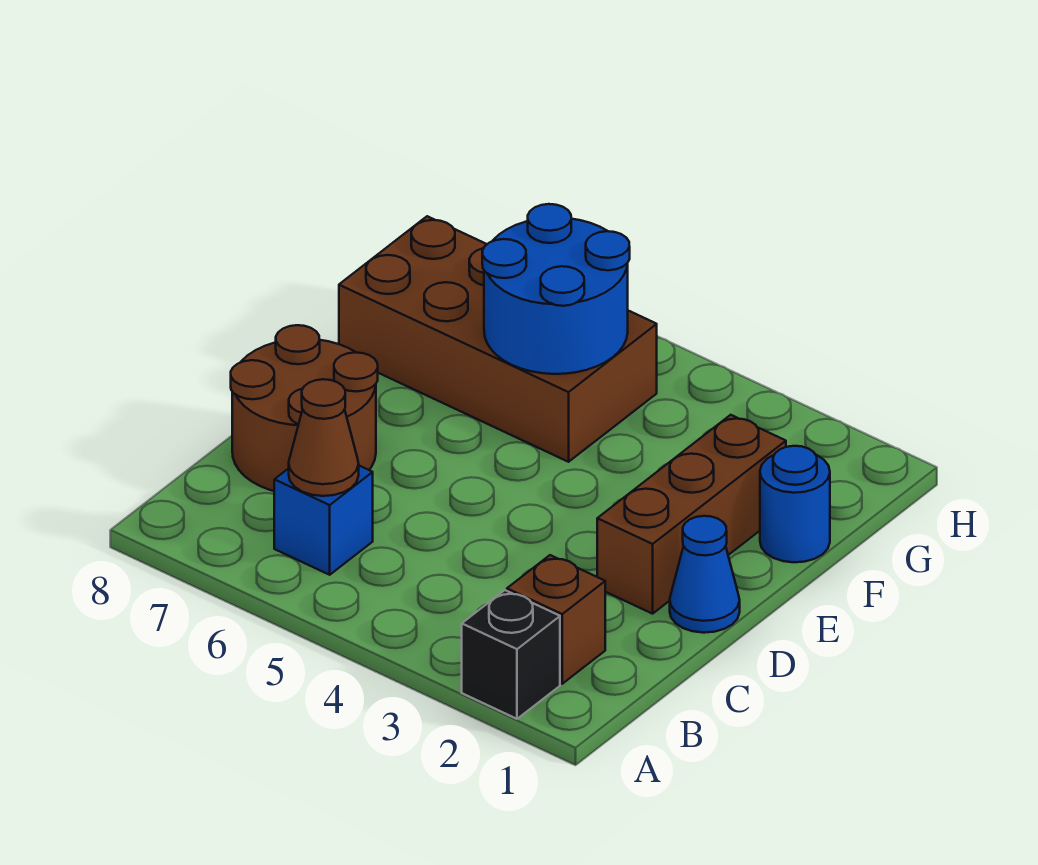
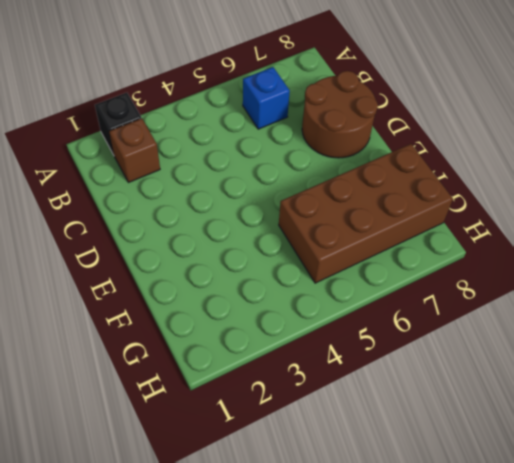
none -> blue 1x1 cone [670,516,740,633]
none -> brown 1x3 brick [597,415,786,614]

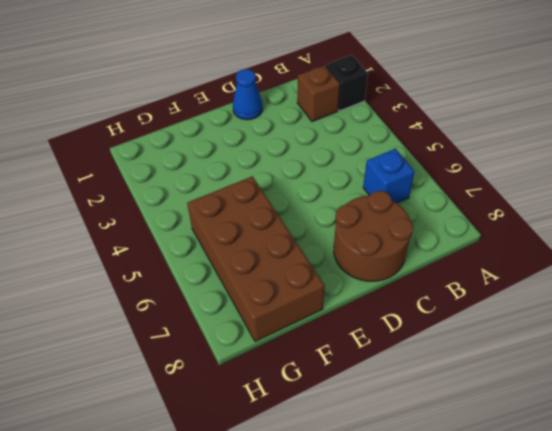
none -> brown 1x3 brick [597,415,786,614]
none -> blue 1x1 round brick [760,446,830,562]

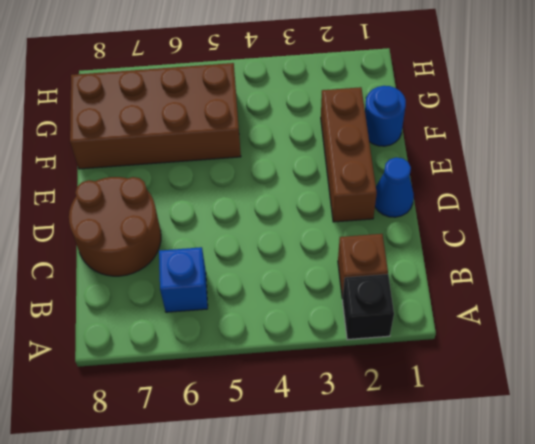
none -> brown 1x1 cone [289,379,359,496]
none -> blue 2x2 round brick [482,204,630,374]

